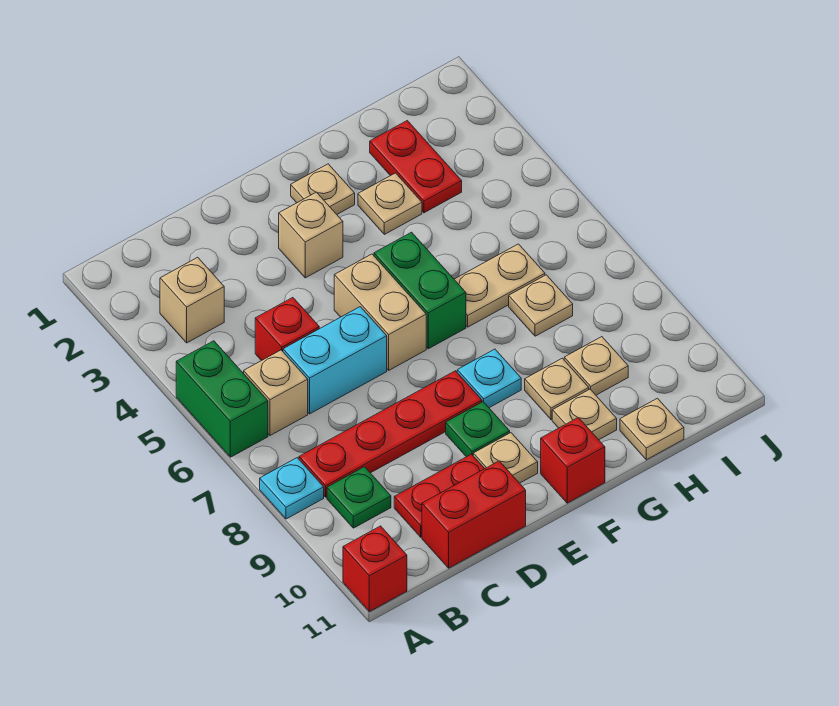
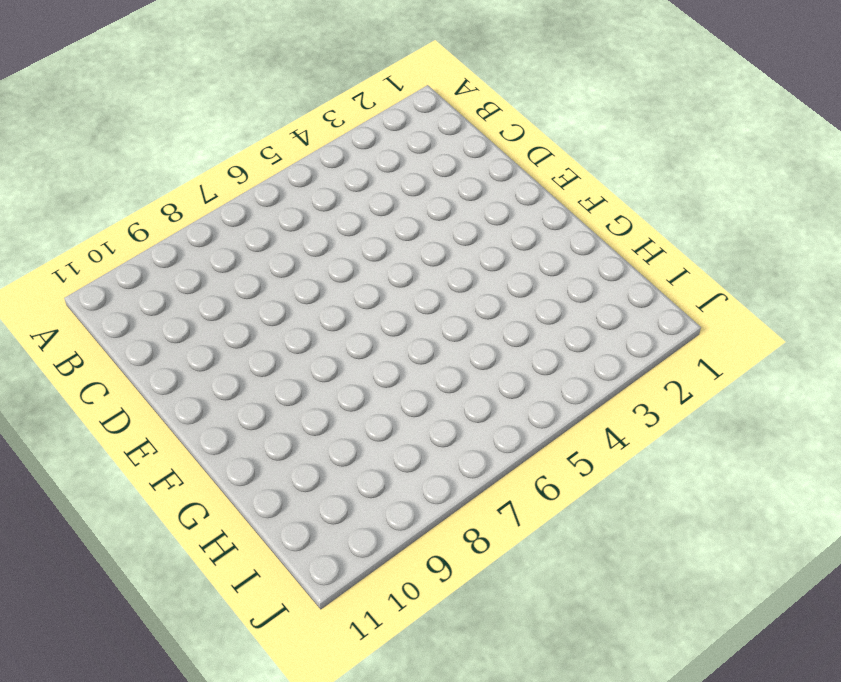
none -> green 1x2 brick [176,341,268,457]
none -> cyan 1x1 plate [260,458,324,519]
none -> red 1x1 brick [343,526,407,612]

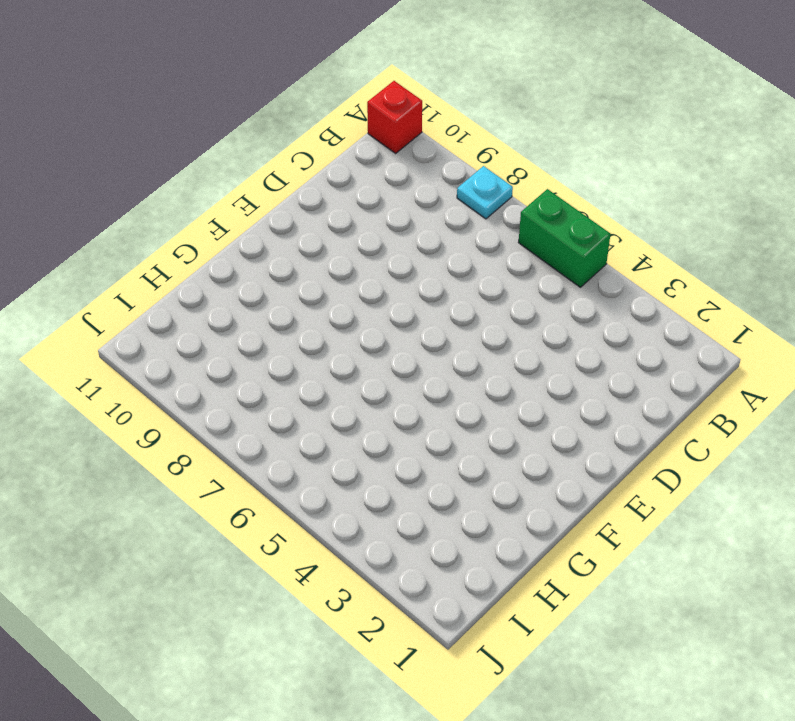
none -> tan 1x1 brick [160,257,224,343]
none -> tan 1x1 brick [244,350,308,436]
none -> red 1x4 plate [299,371,482,497]

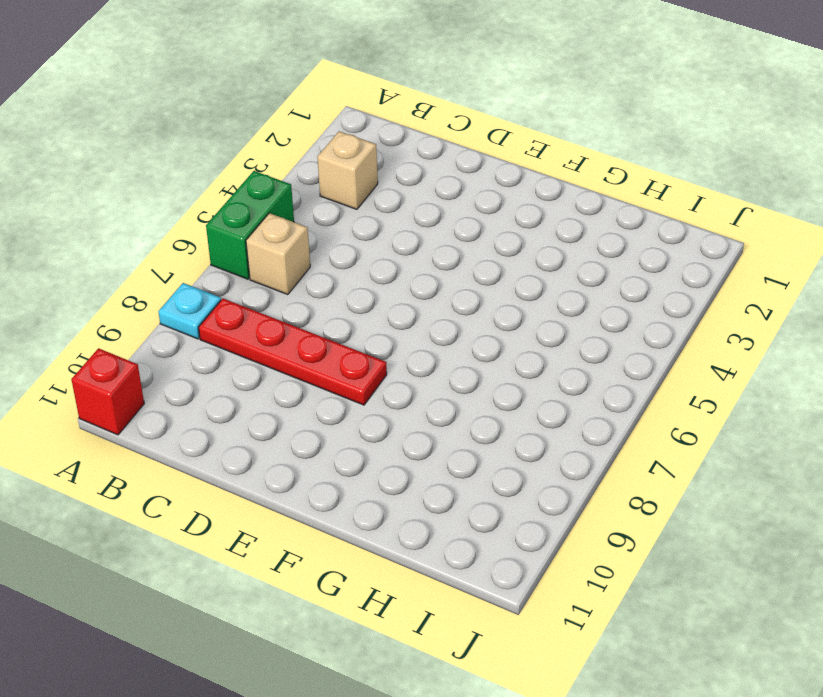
none -> green 1x1 plate [327,467,391,528]
none -> red 1x1 brick [255,298,319,361]
none -> cyan 1x2 brick [283,307,387,414]

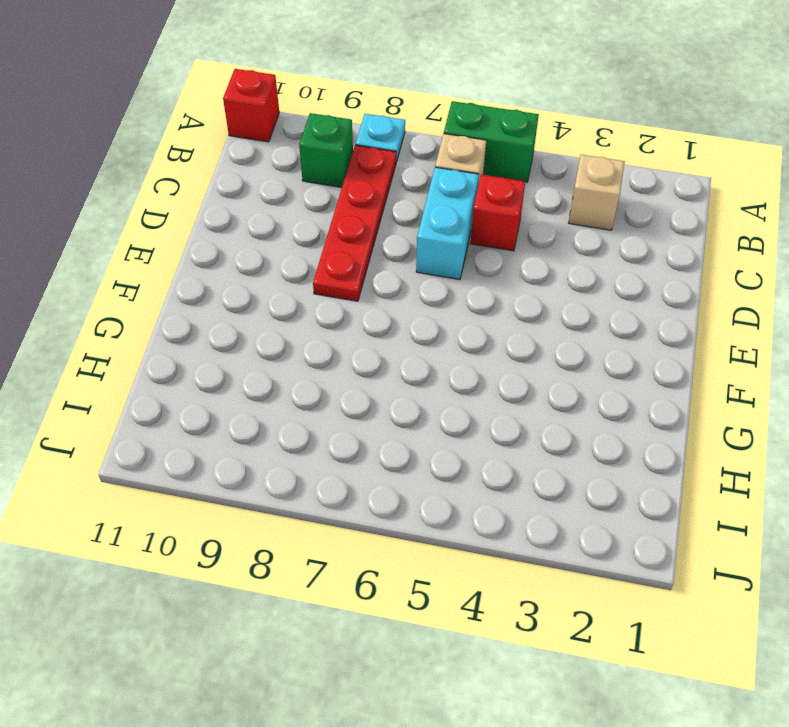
green 1x1 brick [299,113,353,187] -> green 1x1 plate [327,467,391,528]
none -> red 1x2 plate [394,454,484,537]
none -> red 1x2 brick [422,461,526,568]
none -> tan 1x1 brick [279,192,343,278]

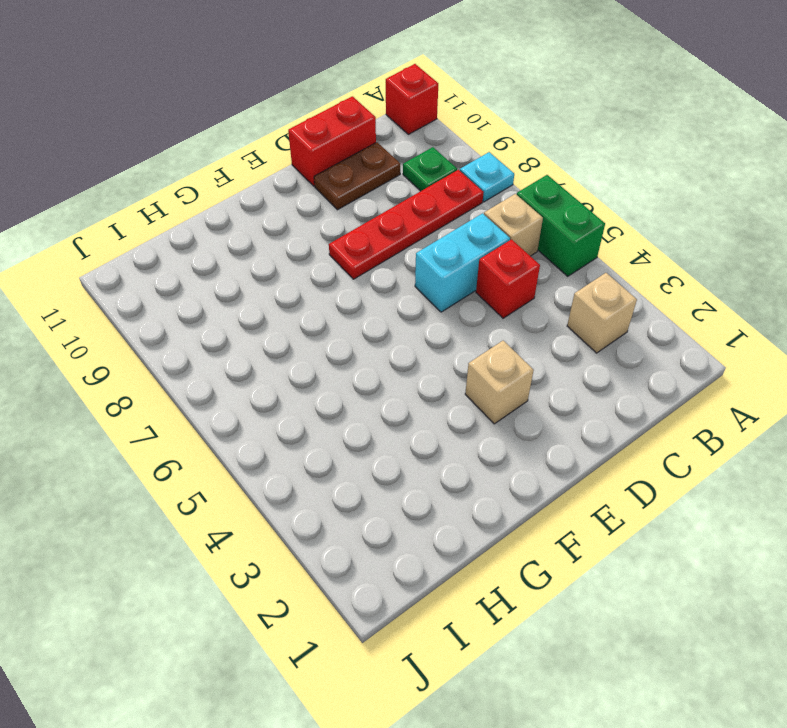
brown 1x2 plate [314,142,400,210] -> red 1x2 plate [394,454,484,537]
none -> tan 1x2 brick [334,254,426,370]
none -> green 1x1 plate [446,402,510,457]
none -> tan 1x1 plate [473,433,538,483]

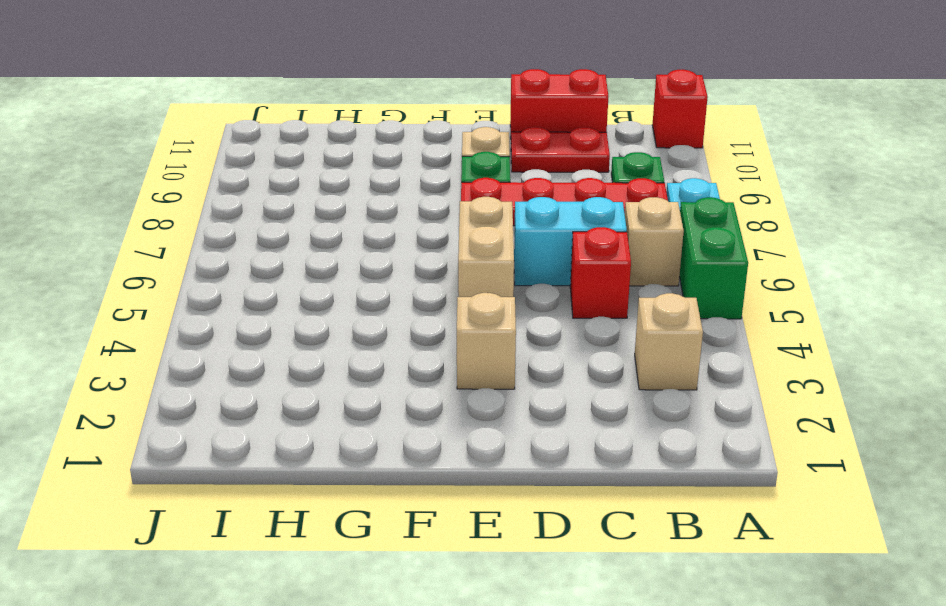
none -> tan 1x1 plate [291,164,355,214]
none -> green 1x2 brick [374,232,466,349]
none -> cyan 1x1 plate [457,349,521,408]

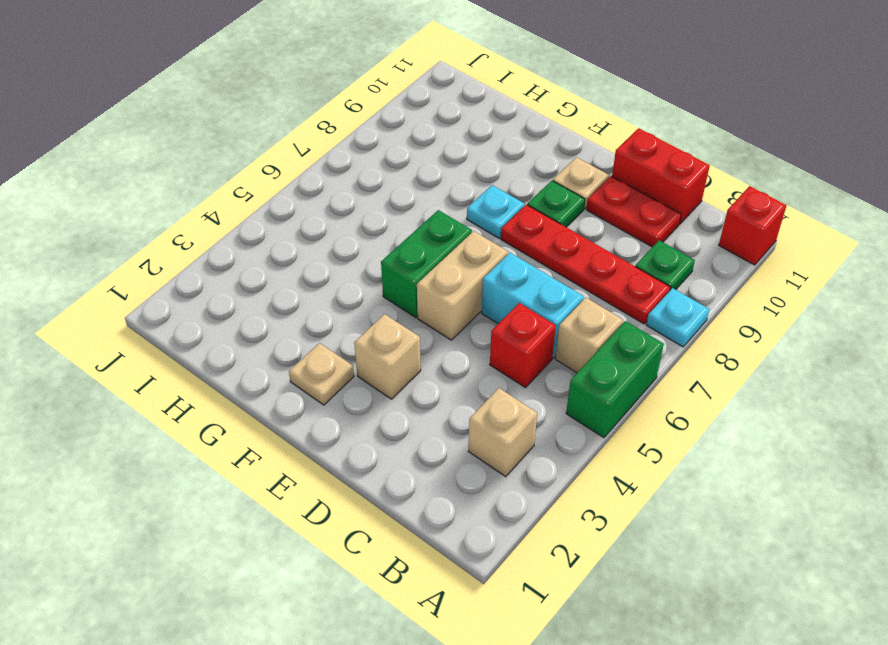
none -> red 1x1 brick [541,418,605,503]
none -> tan 1x1 plate [358,173,422,234]
none -> tan 1x2 plate [454,244,545,327]

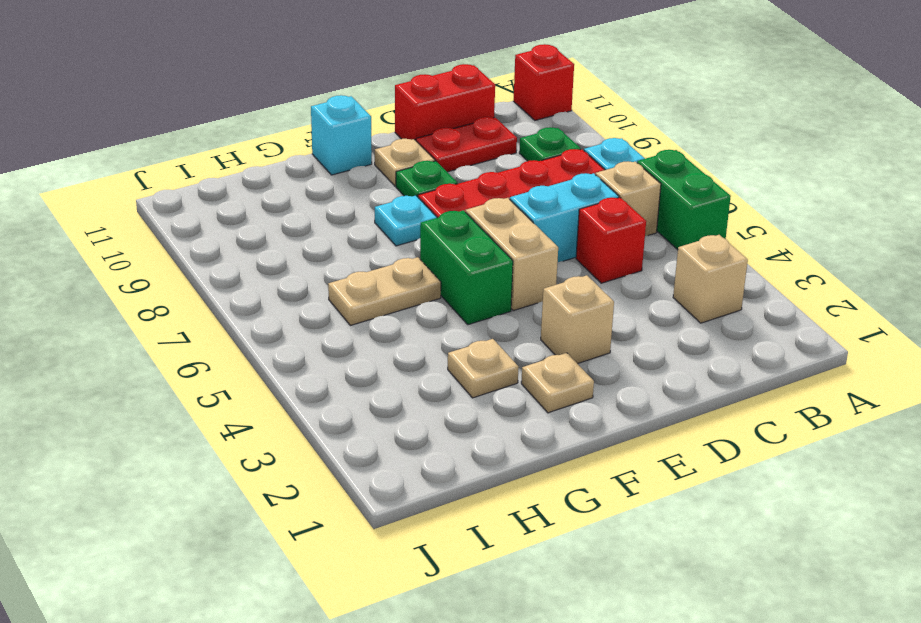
cyan 1x1 brick [311,95,372,175] -> red 1x1 brick [541,418,605,503]
none -> tan 1x1 plate [525,358,589,420]
none -> tan 1x1 plate [552,389,617,440]
none -> red 1x2 plate [370,121,462,213]

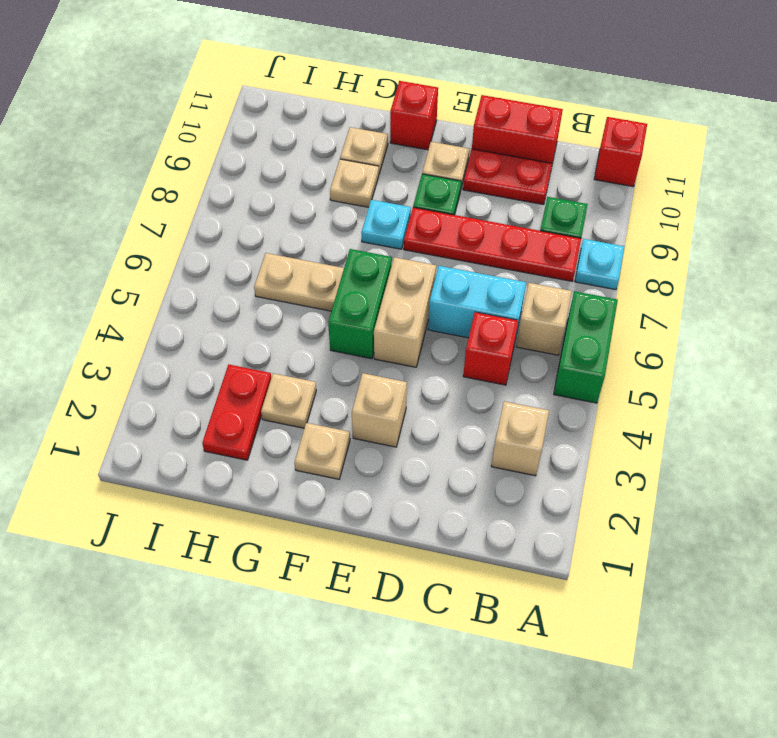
none -> tan 1x1 plate [509,275,573,336]
none -> tan 1x1 plate [564,337,628,395]
none -> tan 1x1 plate [620,398,684,460]

